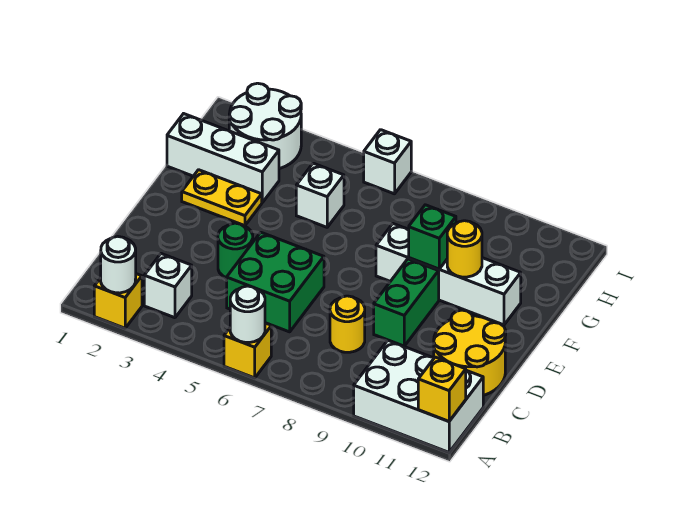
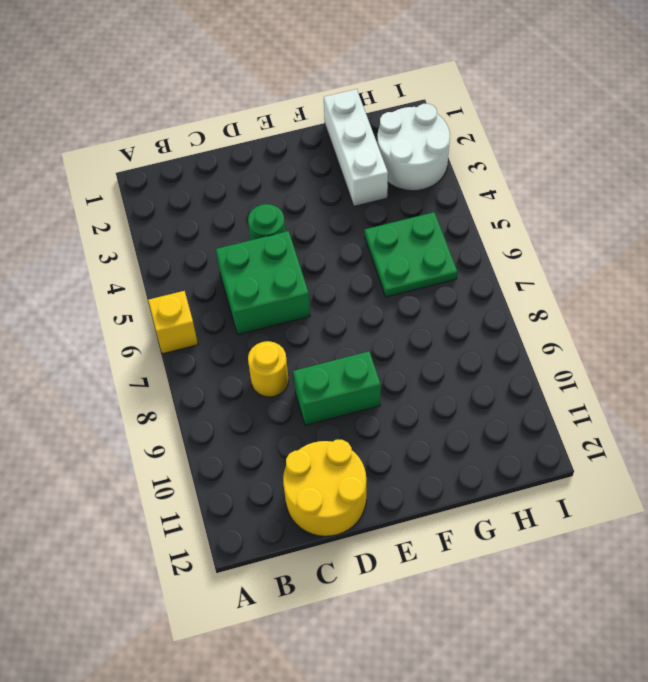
green 2x2 plate [365,212,457,297] -> white 1x1 brick [296,163,344,227]
none -> yellow 1x1 brick [94,274,142,328]
none -> white 2x3 brick [354,340,483,452]
none -> white 1x1 brick [144,254,192,318]

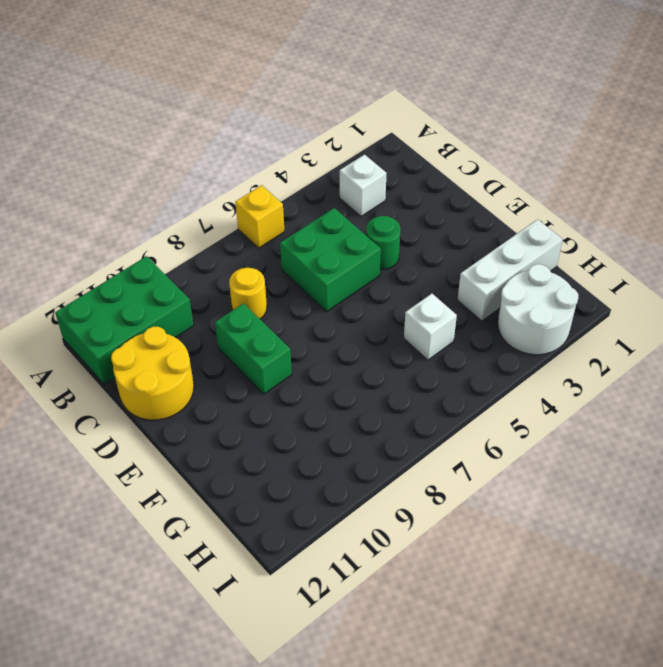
green 2x3 brick [55,256,194,384] -> white 2x3 brick [354,340,483,452]
none -> yellow 1x1 brick [94,274,142,328]
none -> yellow 1x2 plate [182,170,262,226]
none -> white 1x4 brick [376,224,521,325]

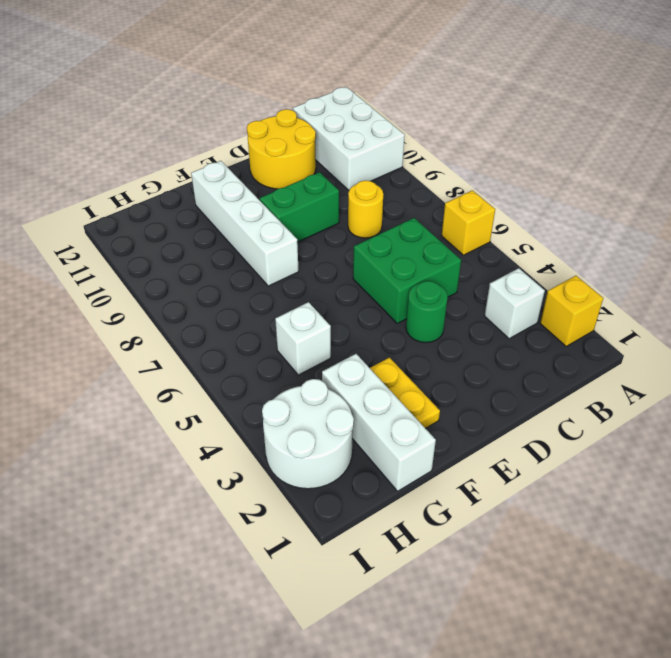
none -> white 1x1 brick [364,130,411,194]
none -> white 1x1 round brick [101,237,136,293]
none -> white 1x1 round brick [230,286,265,343]

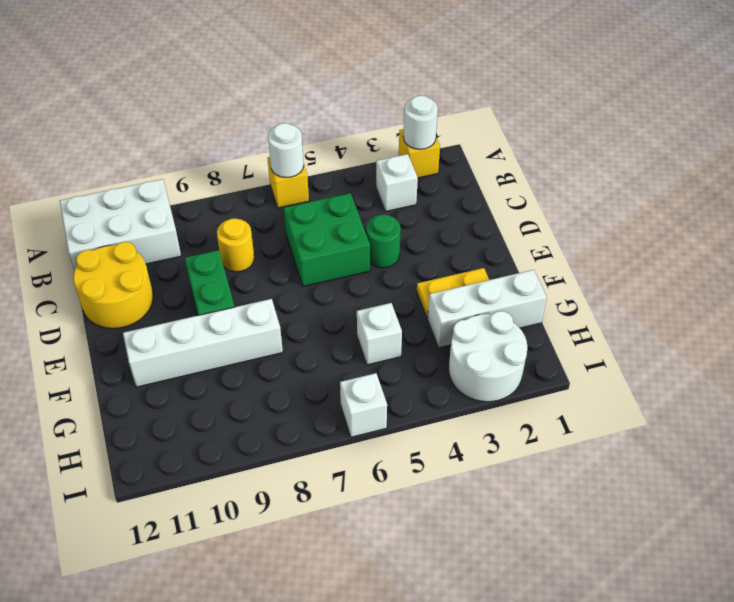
none -> yellow 1x1 brick [418,357,466,421]
none -> green 1x1 brick [409,205,456,269]
none -> yellow 1x1 round brick [447,221,482,277]

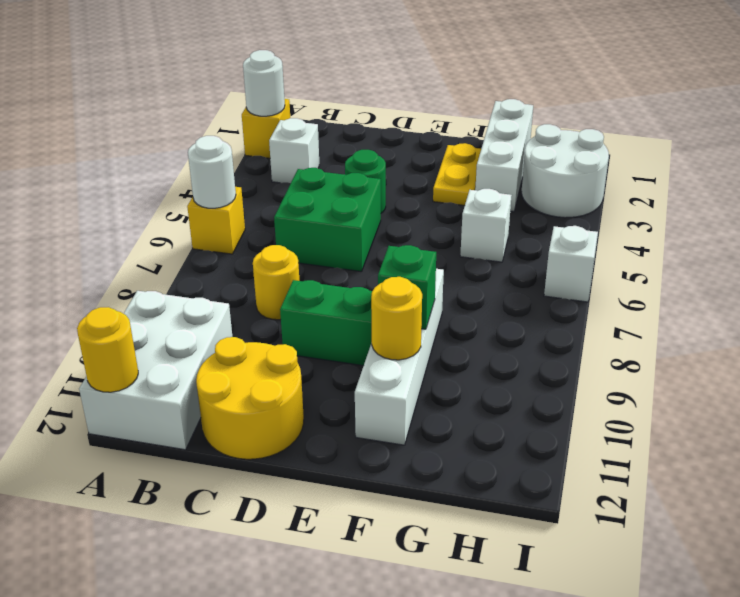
yellow 1x1 round brick [77,307,138,392] -> yellow 1x1 brick [418,357,466,421]

